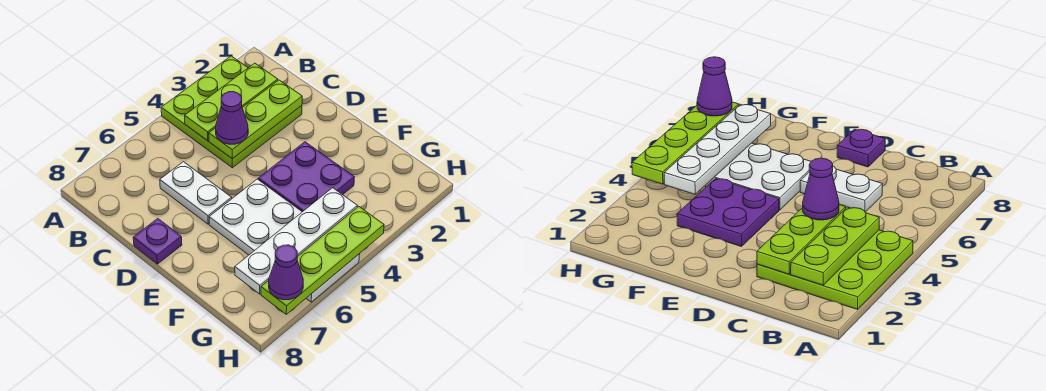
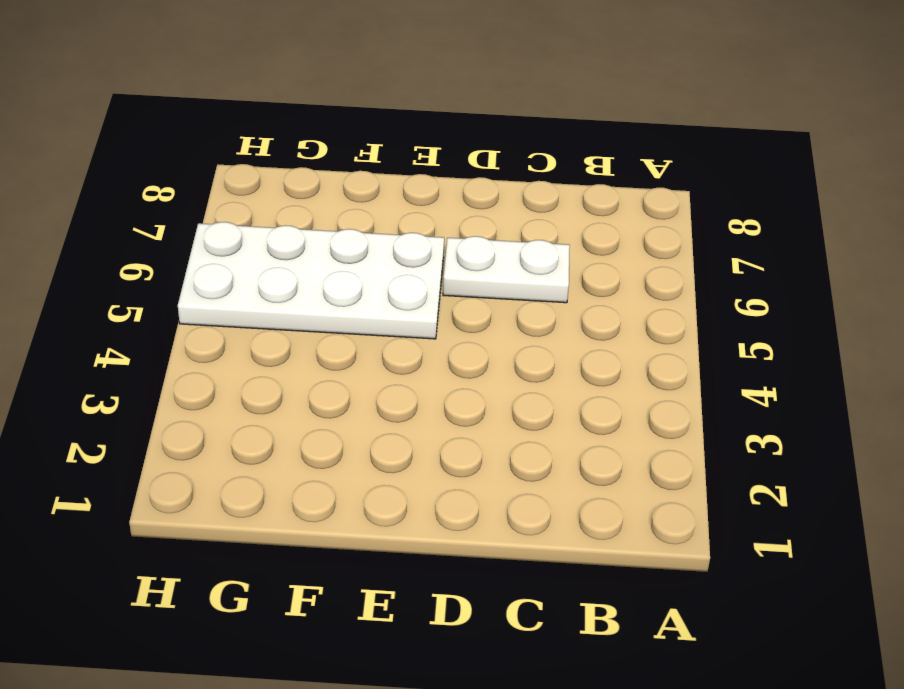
none -> lime 3x3 plate [161,56,302,168]
none -> purple 1x1 plate [133,218,182,264]

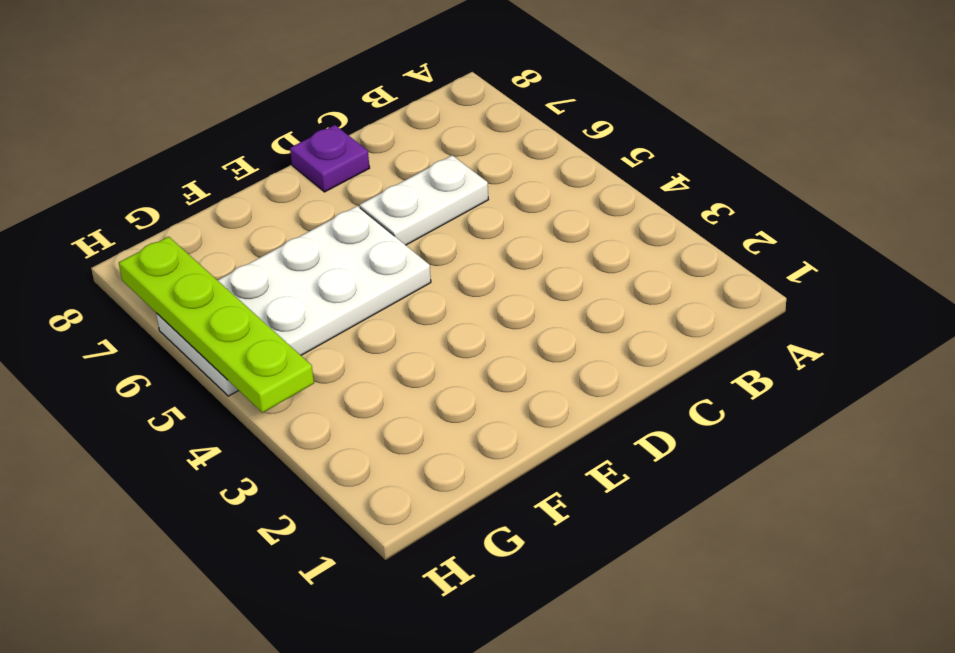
none -> lime 3x3 plate [161,56,302,168]
none -> purple 2x2 plate [258,142,354,212]

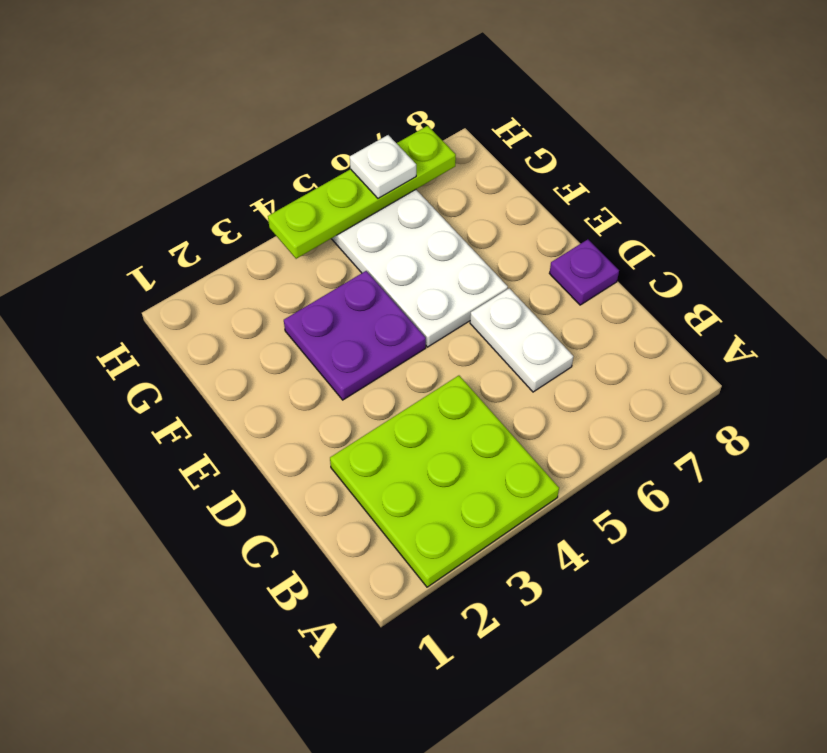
white 1x1 plate [350,135,416,199] -> none
none -> lime 1x3 plate [185,63,278,141]
none -> lime 1x3 plate [209,80,302,159]

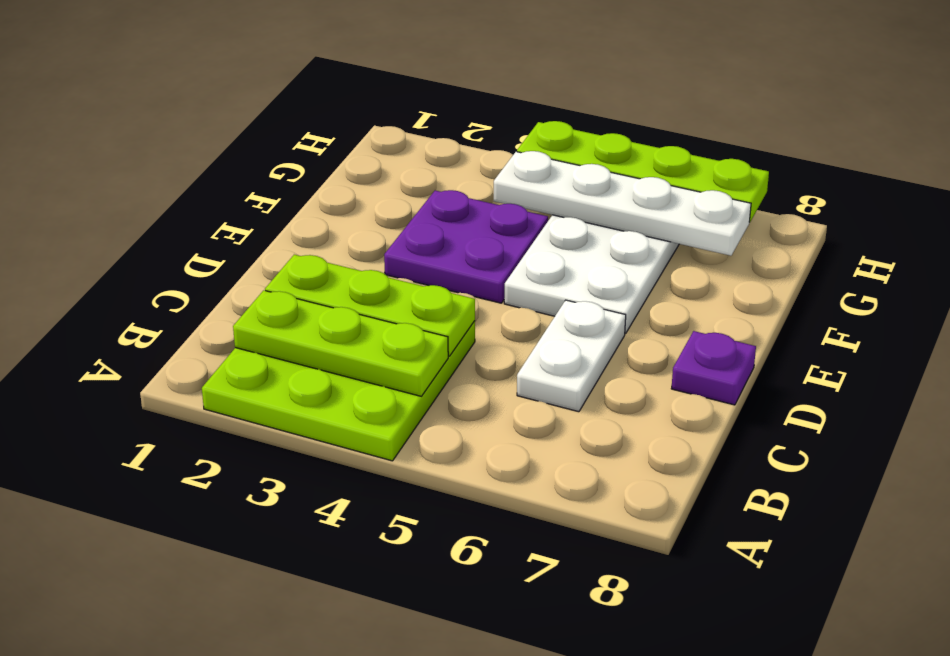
none -> purple 1x1 cone [216,92,248,144]
none -> purple 1x1 cone [269,245,303,300]

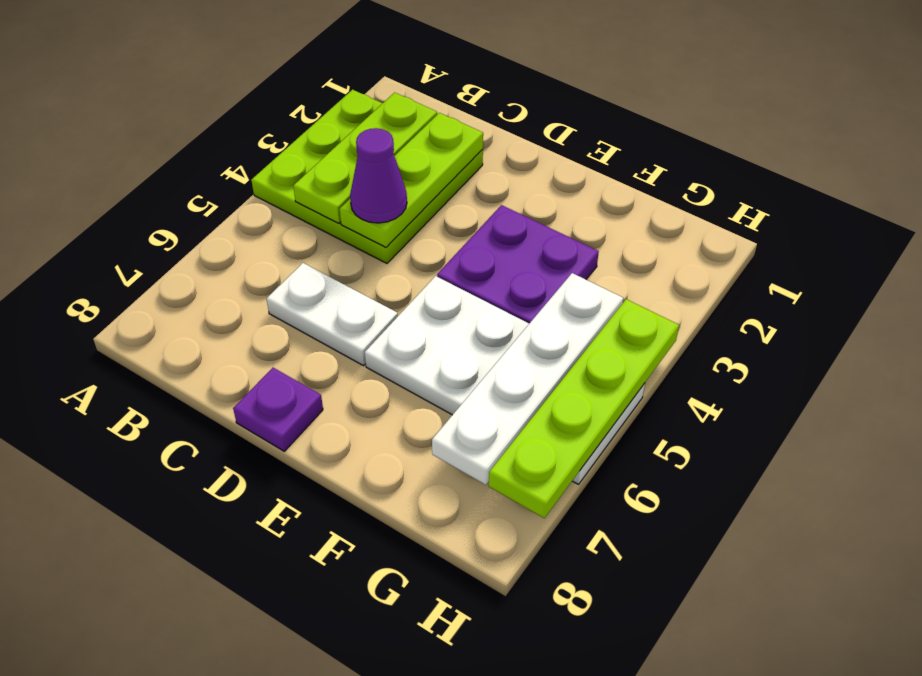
none -> purple 1x1 cone [269,245,303,300]

